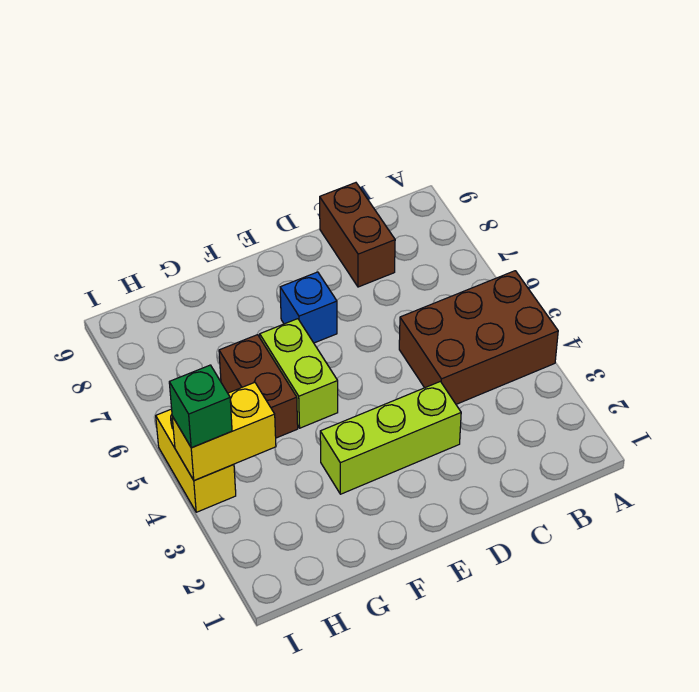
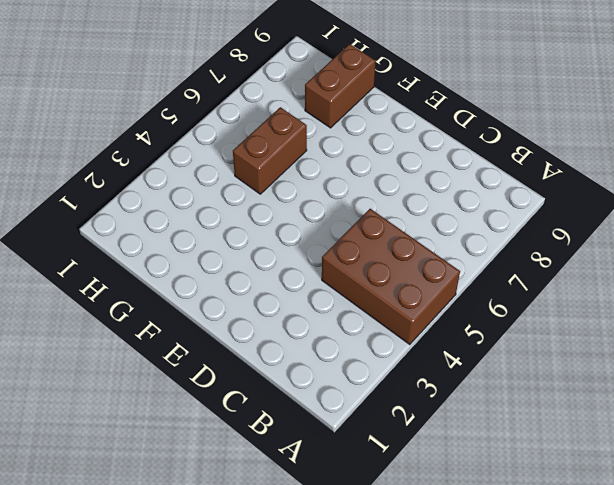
brown 1x2 brick [305,44,376,128] -> brown 1x2 brick moved to [320,183,395,287]
none -> lime 1x3 brick [320,381,461,494]
none -> blue 1x1 brick [280,272,337,343]

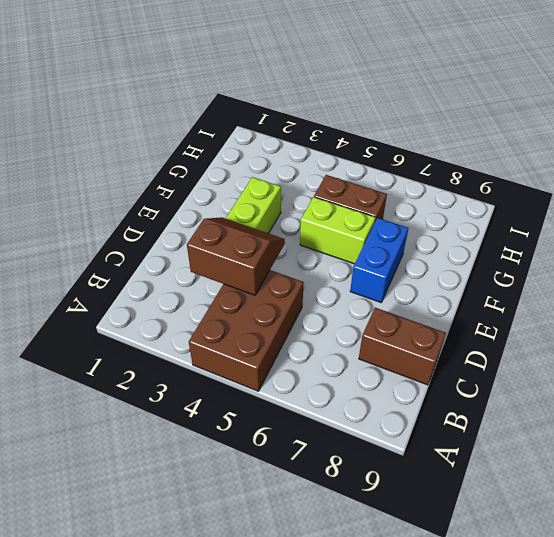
brown 2x2 slope [187,217,285,295] -> none
blue 1x2 brick [350,218,408,302] -> blue 1x1 brick [280,272,337,343]
none -> yellow 1x2 brick [156,409,236,512]
none -> yellow 1x2 brick [172,382,276,481]

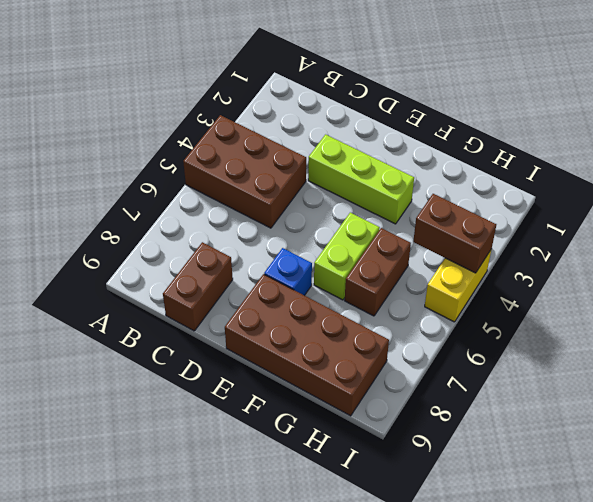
brown 2x4 brick [225,274,389,416] -> none
brown 1x2 brick [413,194,496,273] -> yellow 1x2 brick [172,382,276,481]
none -> green 1x1 brick [169,365,232,448]

